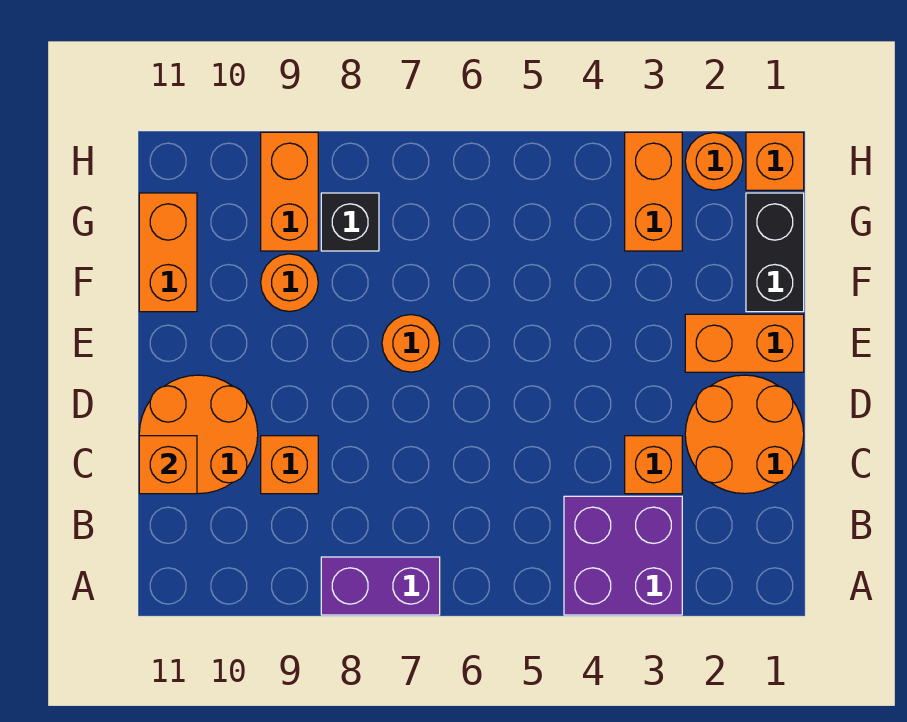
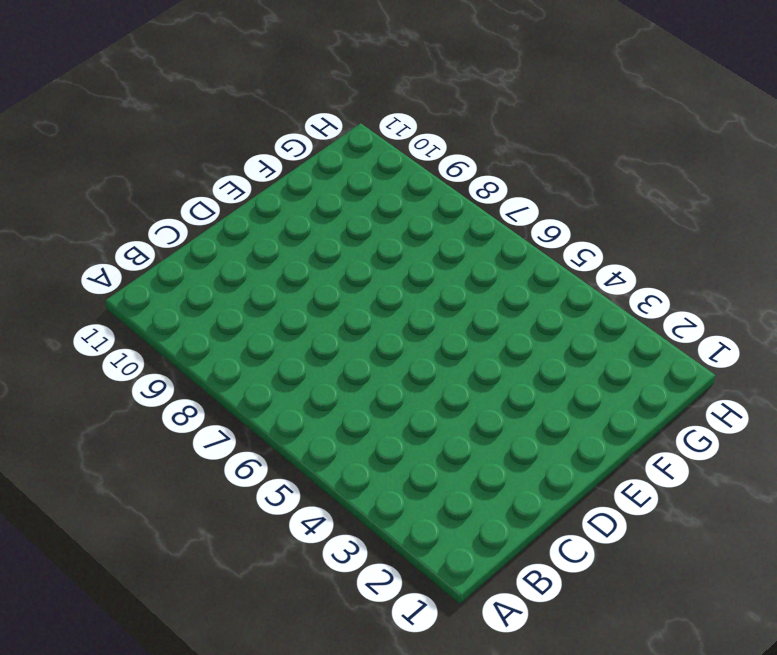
none -> purple 2x2 brick [564,496,682,615]
none -> purple 1x2 brick [321,557,440,615]
none -> orange 2x2 round brick [685,375,804,494]

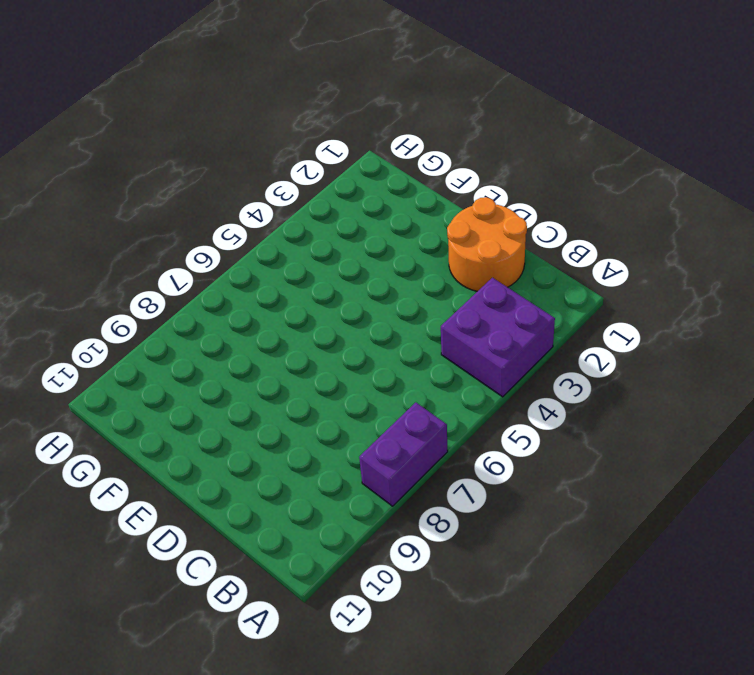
none -> orange 1x1 brick [625,436,682,494]
none -> orange 1x1 brick [261,436,318,494]
none -> orange 2x2 round brick [139,375,258,494]

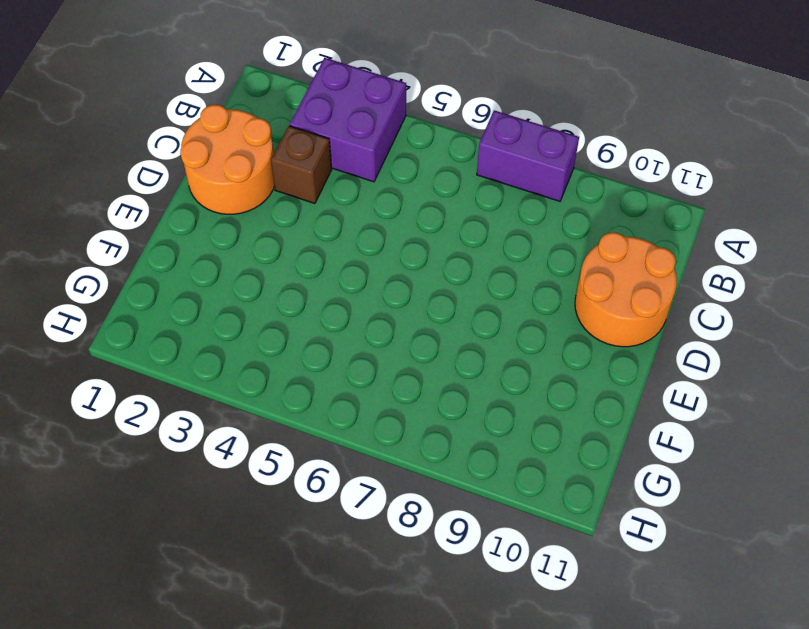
brown 1x1 brick [271,126,332,204] -> orange 1x1 brick [625,436,682,494]
none -> orange 1x1 brick [261,436,318,494]
none -> orange 1x2 brick [685,314,804,372]
none -> orange 1x1 round brick [382,315,440,372]

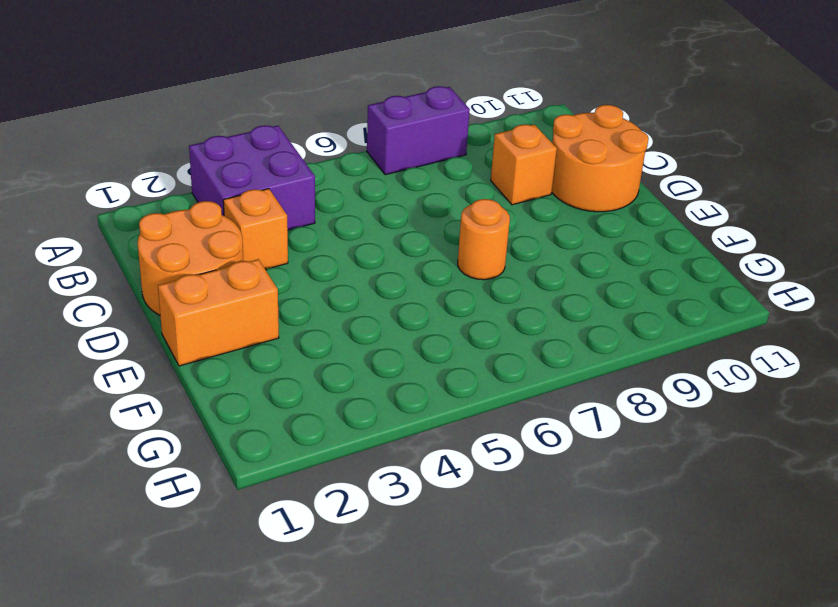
none -> black 1x2 brick [746,193,804,312]
none -> orange 1x1 round brick [261,254,318,312]
none -> orange 1x2 brick [139,193,197,312]

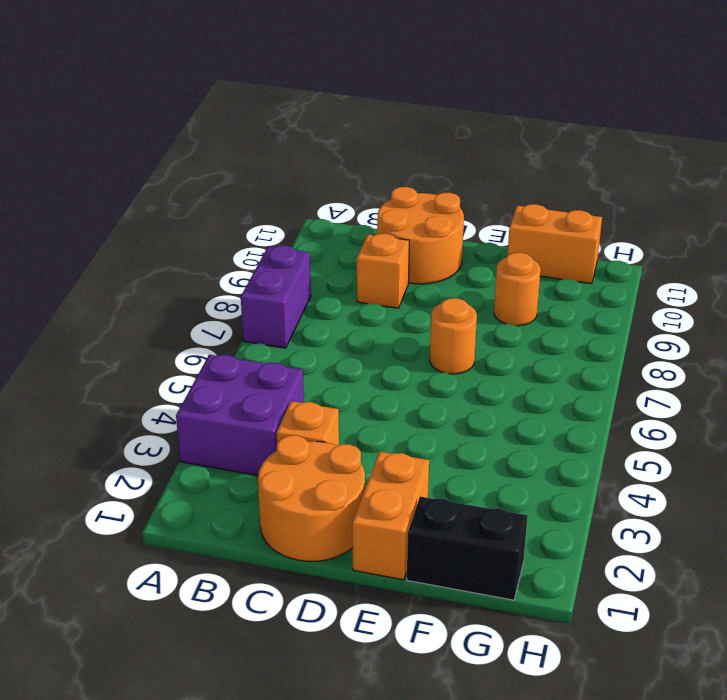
none -> orange 1x2 brick [625,132,682,251]
none -> black 1x1 brick [321,193,379,251]
none -> orange 1x2 brick [261,132,318,251]

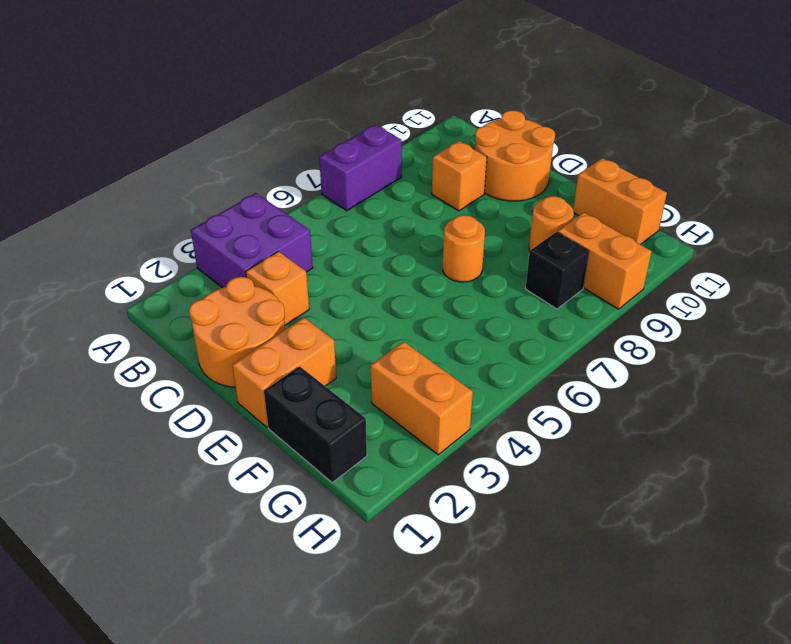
none -> orange 1x1 brick [746,132,804,190]
none -> orange 1x1 round brick [685,133,743,190]
none -> orange 1x1 brick [139,436,197,494]

